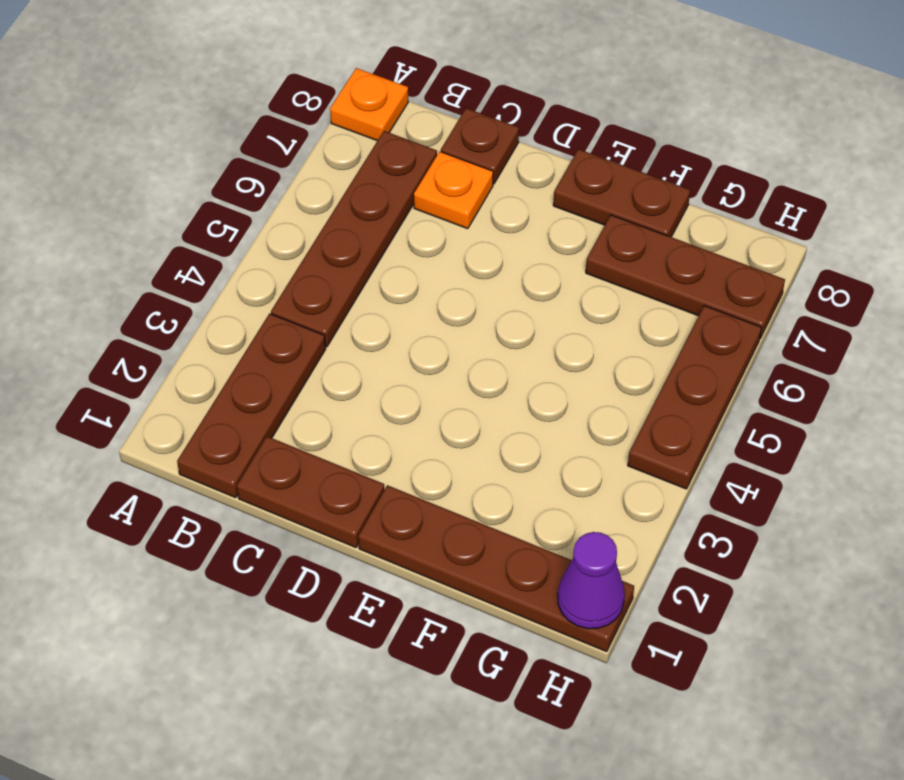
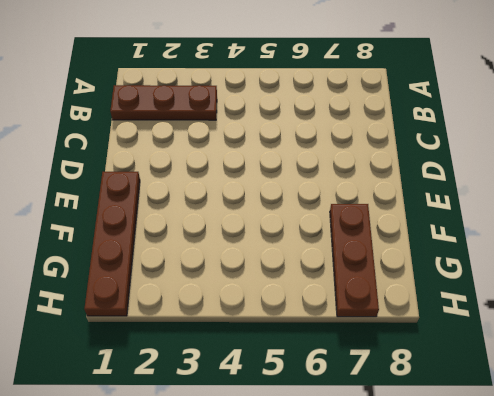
none -> orange 1x1 plate [330,68,408,141]
none -> brown 1x4 plate [271,131,437,347]

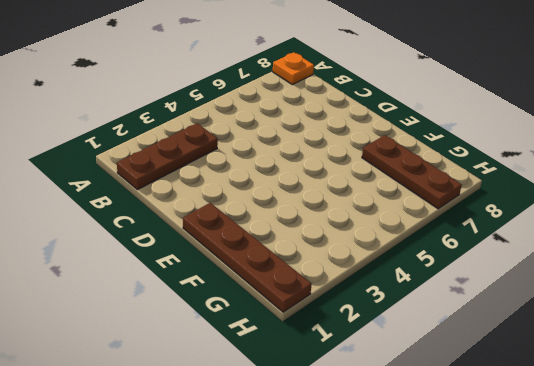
none -> brown 1x4 plate [271,131,437,347]
none -> brown 1x2 plate [237,436,384,548]

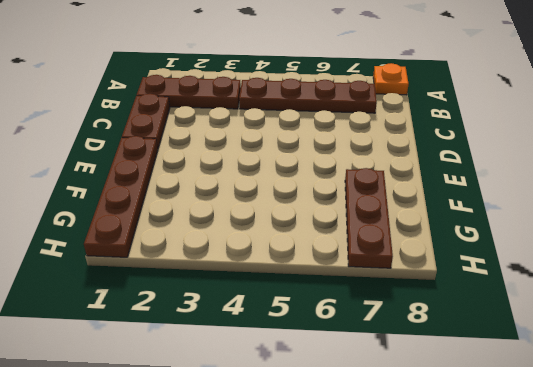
none -> orange 1x1 plate [414,152,493,229]
none -> brown 1x1 plate [441,108,519,184]

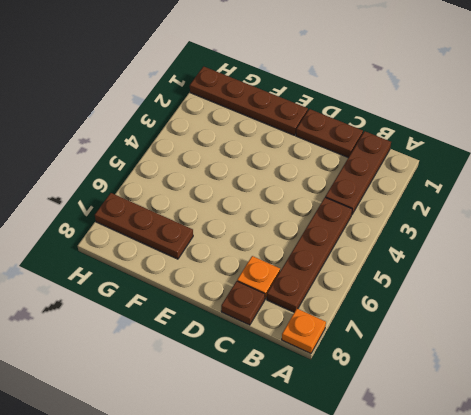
none -> brown 1x2 plate [553,149,690,237]
none -> brown 1x3 plate [628,306,762,489]

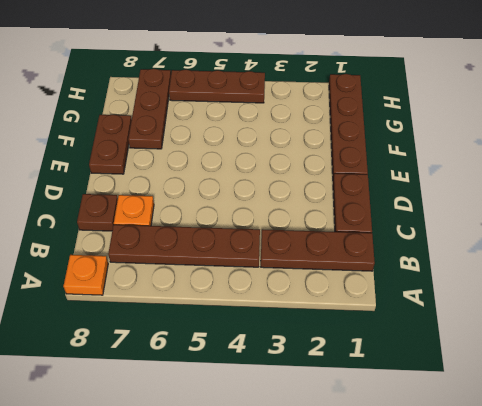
none -> purple 1x1 cone [558,532,625,629]

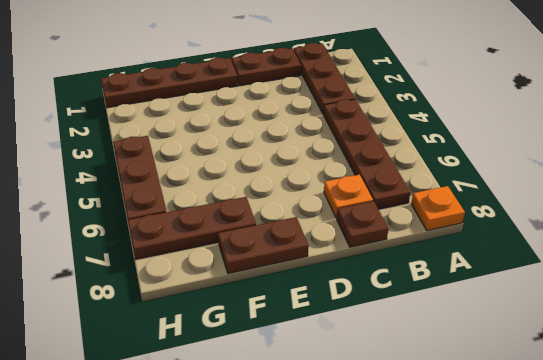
none -> purple 1x1 cone [558,532,625,629]

